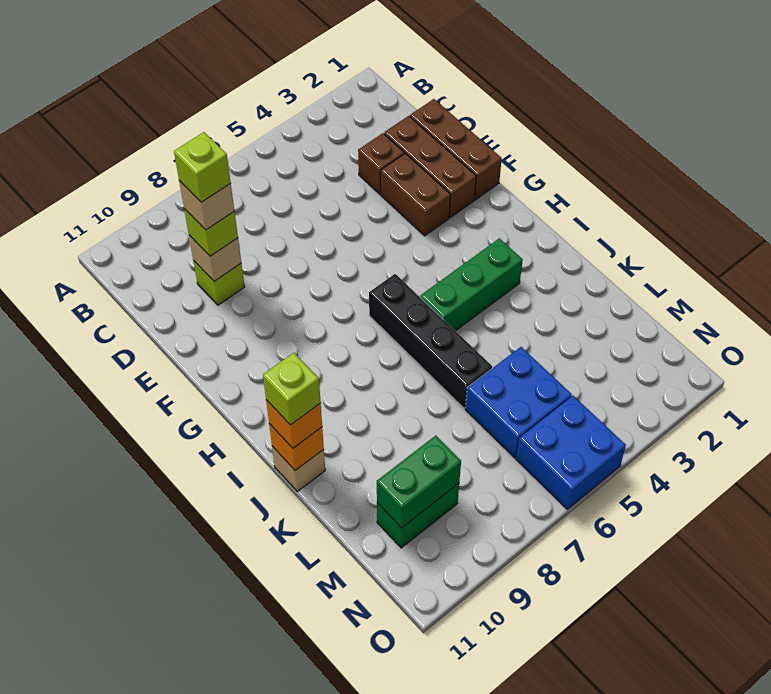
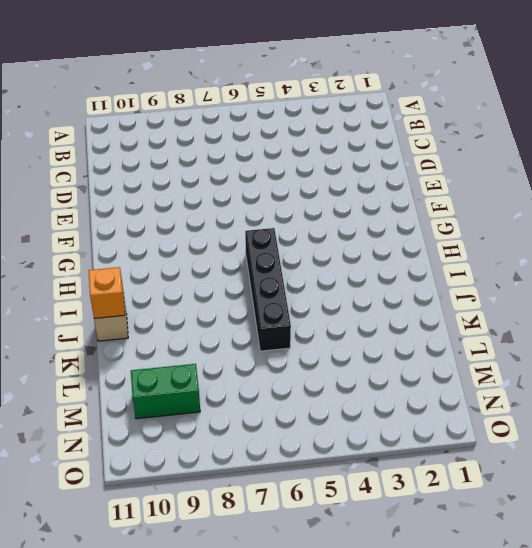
none -> brown 1x3 brick [410,99,502,200]
none -> brown 1x3 brick [384,116,476,217]
none -> brown 1x1 brick [358,133,404,194]

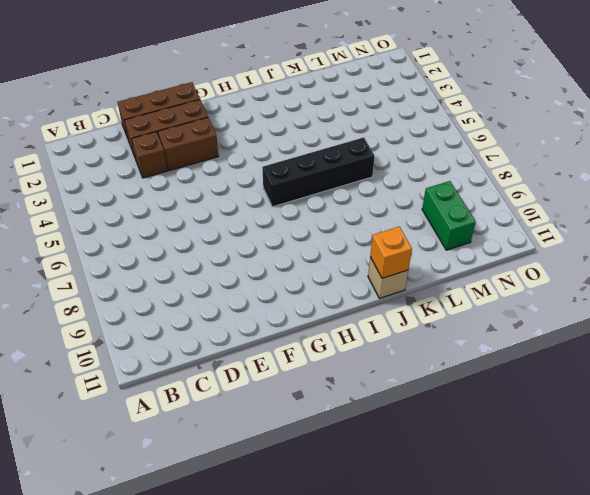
none -> lime 1x1 brick [193,260,245,305]
none -> green 1x3 brick [420,238,523,331]
none -> blue 2x2 brick [465,347,572,458]

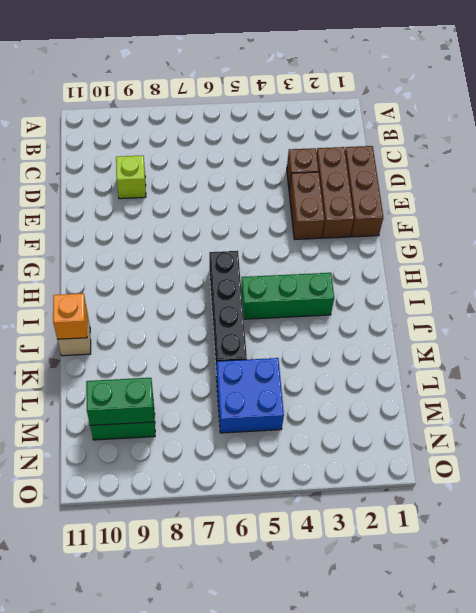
none -> blue 2x2 brick [516,396,626,509]
none -> tan 1x1 brick [189,235,241,281]
none -> lime 1x1 brick [184,209,238,256]

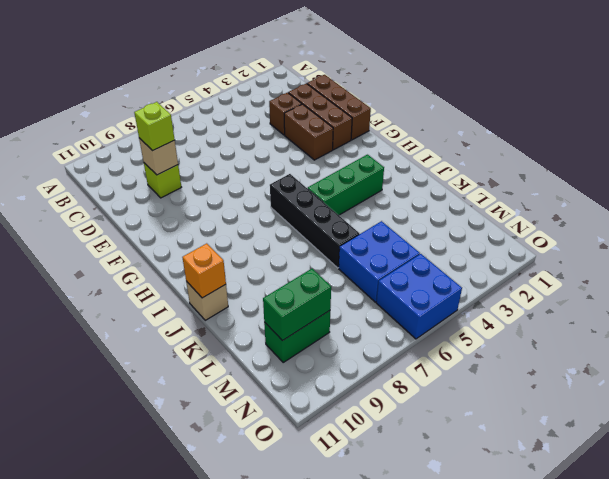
none -> orange 1x1 brick [266,400,322,448]
none -> tan 1x1 brick [179,181,234,230]
none -> lime 1x1 brick [263,353,321,425]

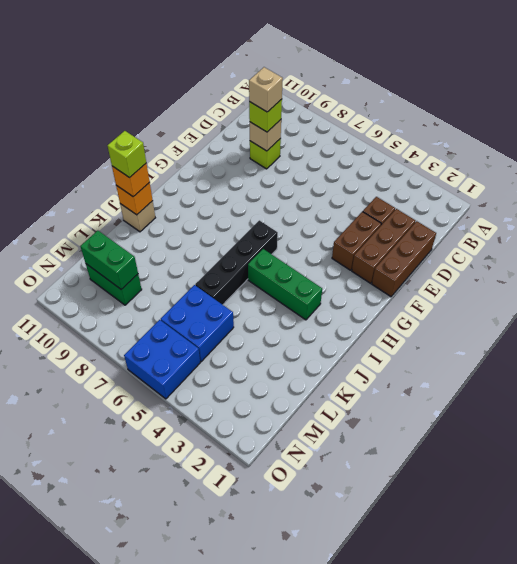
none -> lime 1x1 brick [174,132,231,202]

